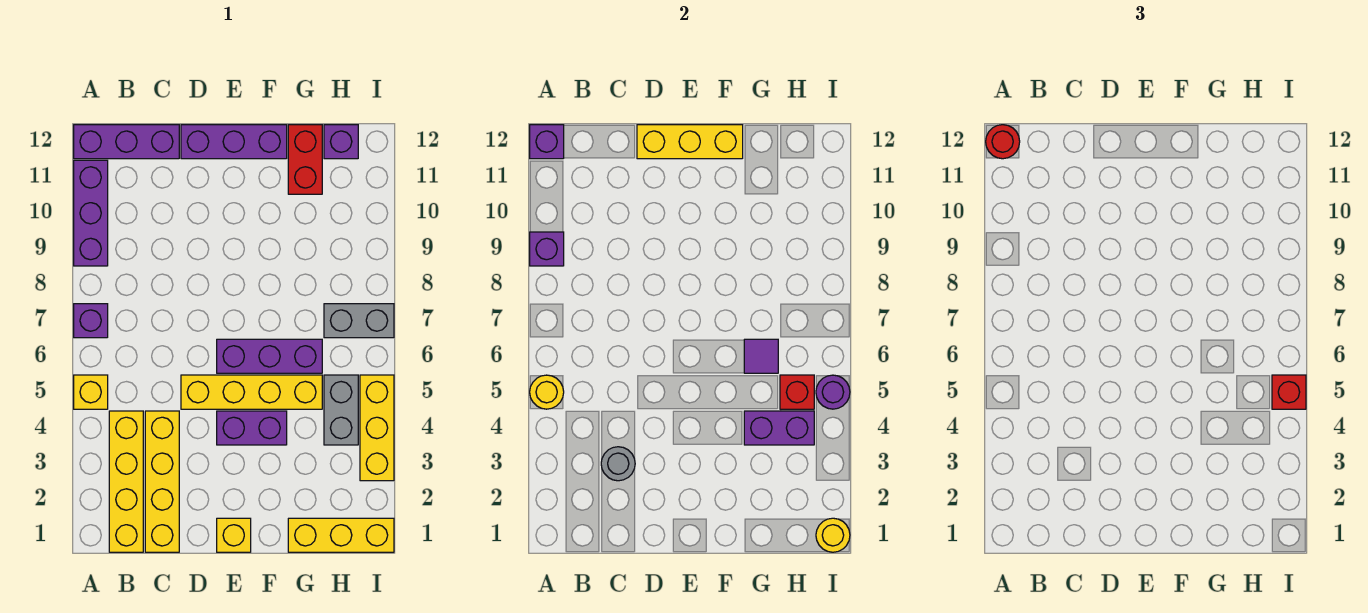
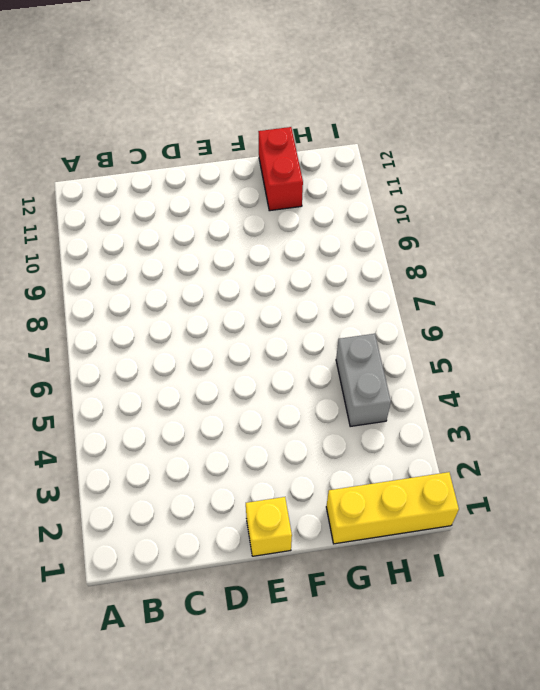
none -> yellow 1x1 brick [74,375,108,409]
none -> purple 1x1 brick [74,304,108,338]
none -> purple 1x3 brick [74,160,108,266]

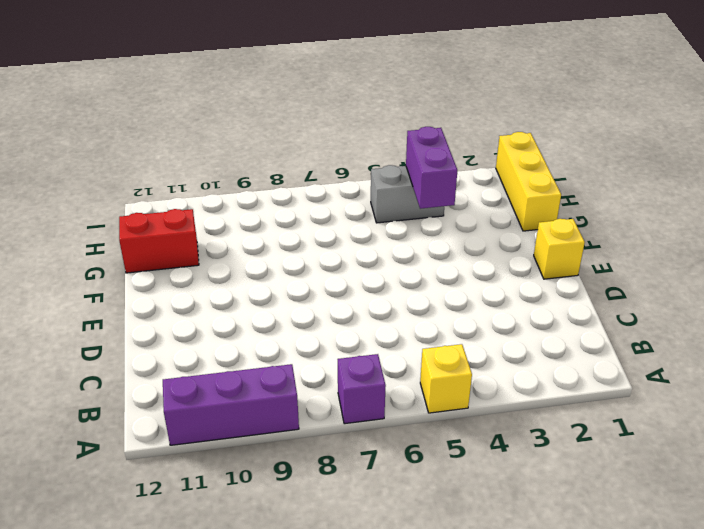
none -> purple 1x3 brick [74,125,179,159]
none -> yellow 1x4 brick [109,411,143,552]
none -> yellow 1x4 brick [145,411,179,552]

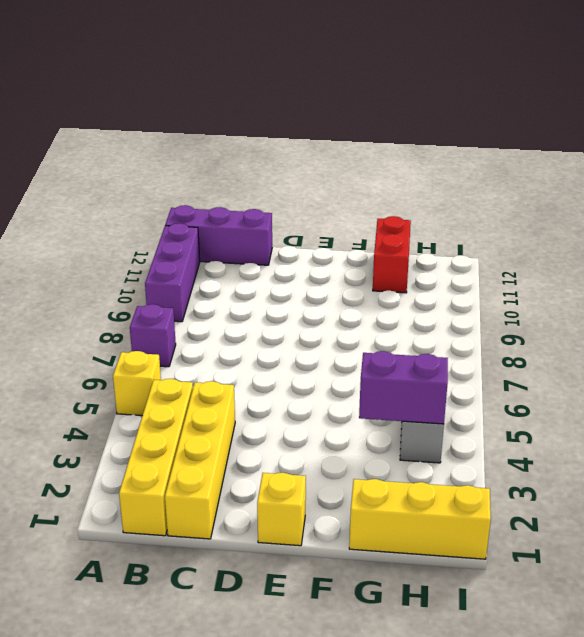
none -> yellow 1x4 brick [181,375,322,409]
none -> purple 1x3 brick [181,125,287,159]
none -> purple 1x2 brick [217,411,287,445]

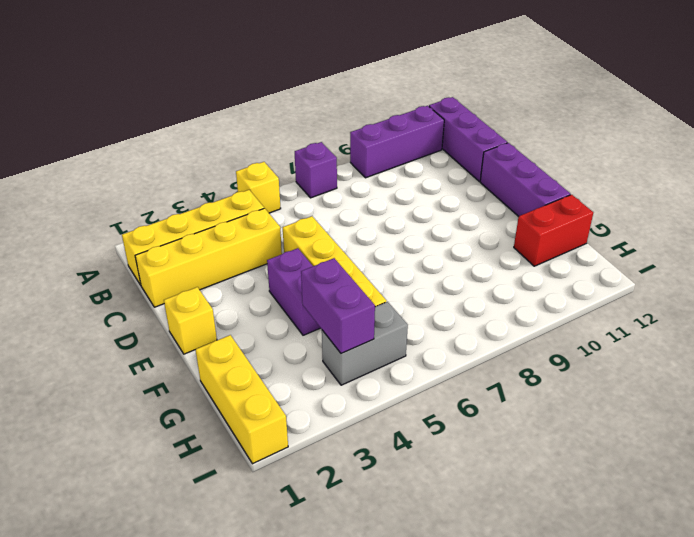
none -> purple 1x3 brick [217,339,322,373]
none -> grey 1x2 brick [324,304,394,338]
none -> purple 1x1 brick [324,125,358,159]

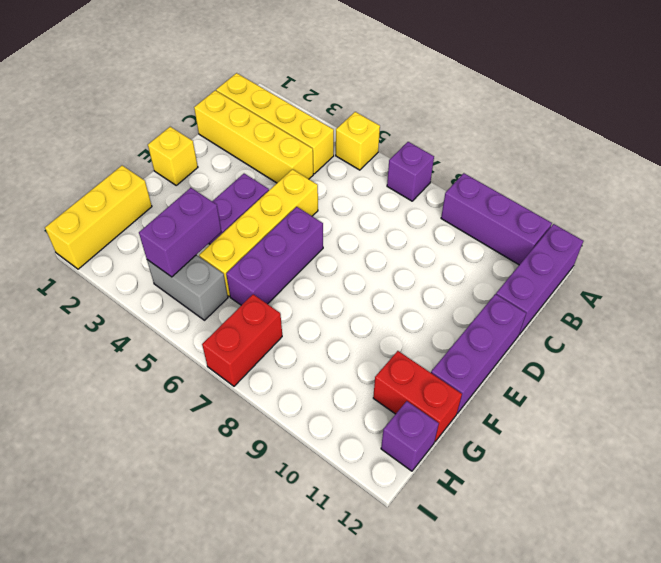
red 1x2 brick [202,294,282,386] -> grey 1x2 brick [324,304,394,338]
none -> yellow 1x3 brick [360,375,394,481]
none -> yellow 1x1 round brick [530,375,564,409]
none -> purple 1x1 brick [530,232,564,266]

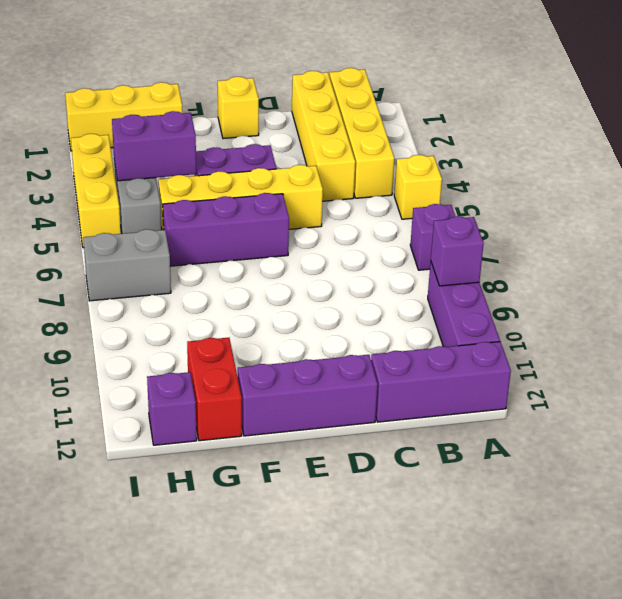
none -> yellow 1x1 round brick [530,375,564,409]
none -> purple 1x1 brick [530,125,564,159]
none -> grey 1x1 round brick [601,447,635,481]

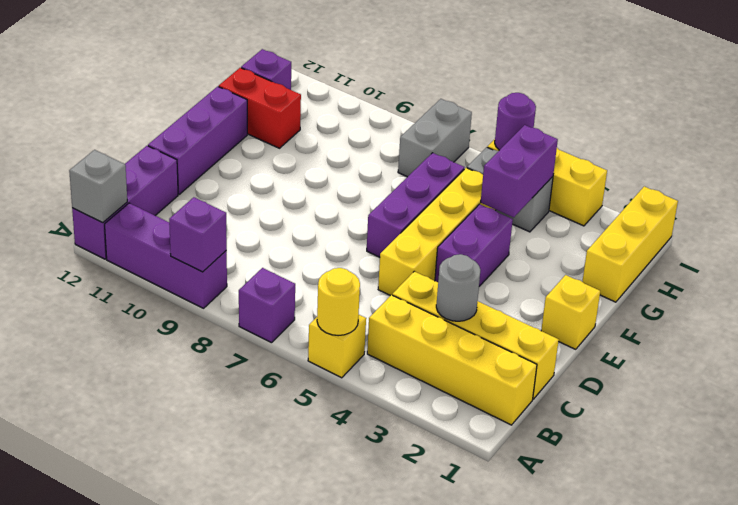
grey 1x1 brick [69,150,127,223] -> purple 1x1 brick [530,125,564,159]
none -> yellow 1x3 brick [637,125,743,159]
none -> purple 1x1 tile [744,339,778,373]
none -> red 1x1 brick [780,375,814,409]

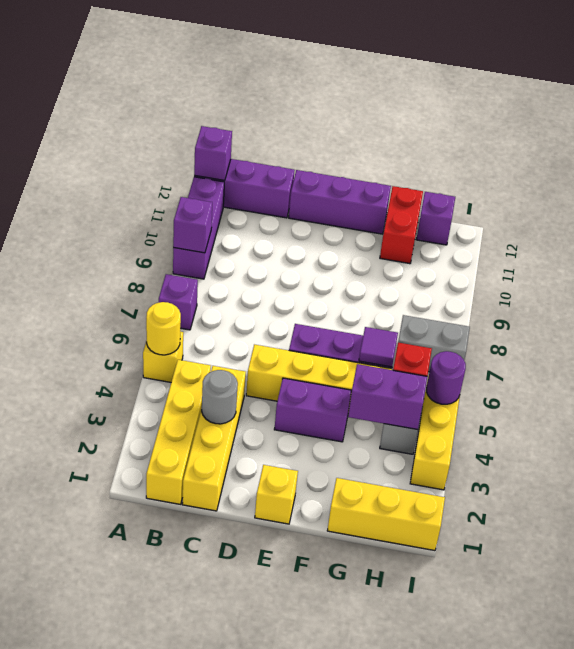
none -> yellow 1x3 brick [637,125,743,159]
none -> yellow 1x1 round brick [816,518,850,552]
none -> red 1x1 round brick [986,125,1020,159]

